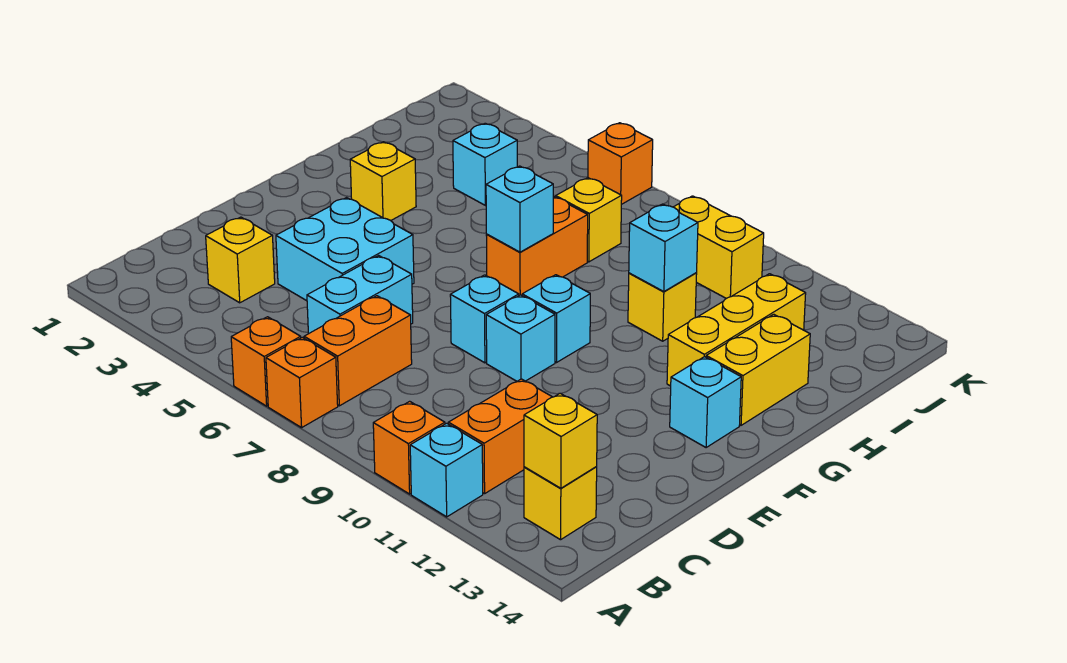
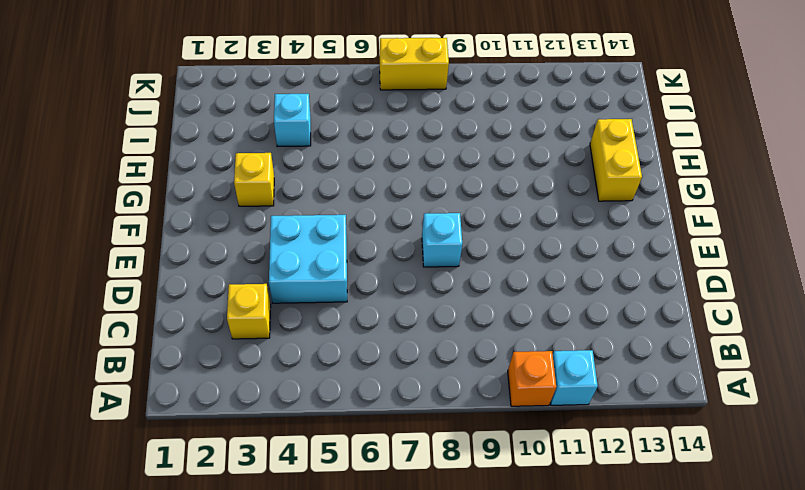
yellow 1x2 brick [380,38,449,90] -> yellow 1x2 brick moved to [674,196,764,299]
none -> orange 1x1 brick [231,317,301,406]
none -> orange 1x1 brick [266,337,338,428]
none -> orange 1x2 brick [304,296,412,406]

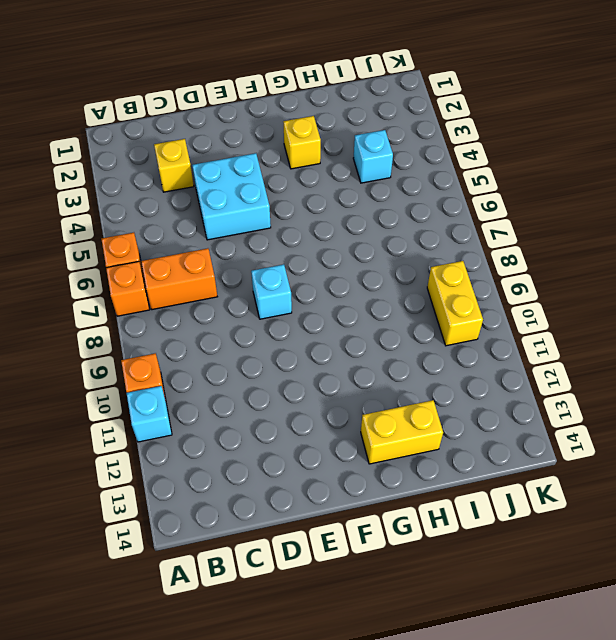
none -> orange 1x2 brick [448,379,552,494]
none -> yellow 1x1 brick [524,467,597,540]
none -> cyan 1x2 brick [307,256,413,334]

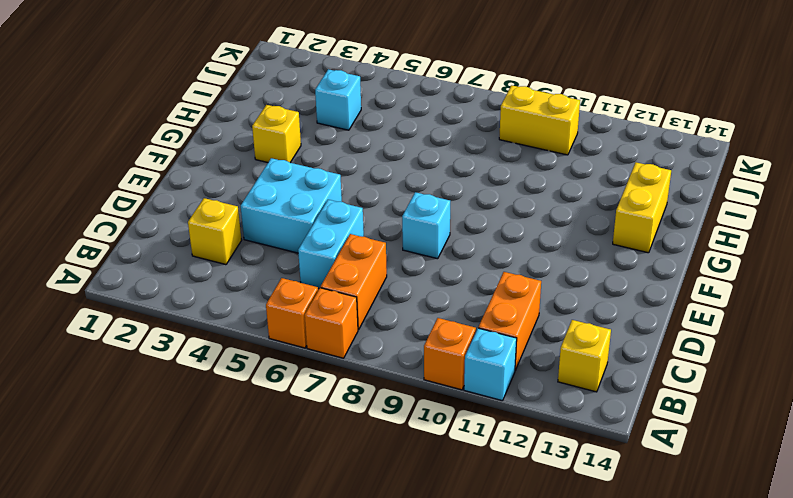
none -> cyan 1x1 brick [486,295,555,381]
none -> cyan 1x1 brick [522,275,590,362]
none -> cyan 1x1 brick [670,357,741,448]

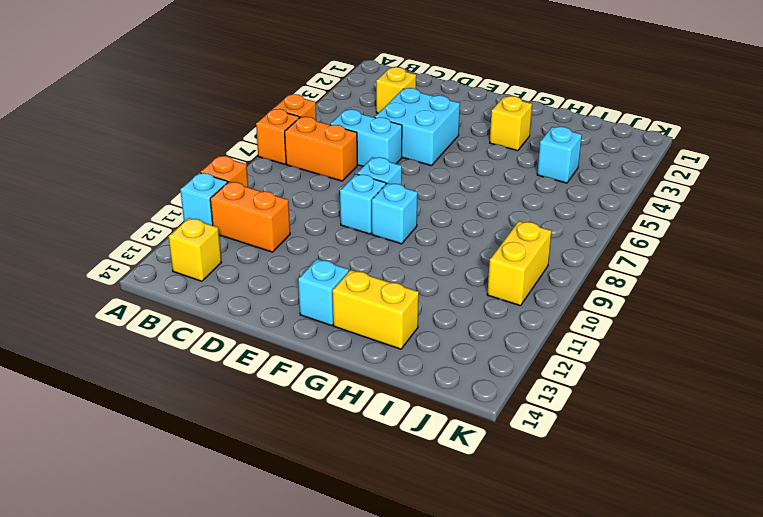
none -> orange 1x2 brick [486,197,588,295]
none -> yellow 1x3 brick [667,274,806,386]
none -> yellow 1x1 brick [628,273,697,341]

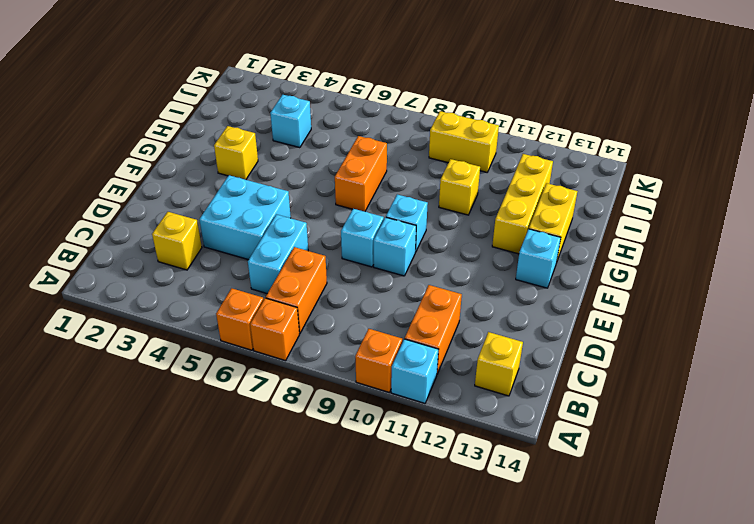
none -> yellow 1x1 brick [556,178,622,262]
none -> orange 1x1 brick [588,123,653,205]
none -> yellow 1x1 brick [524,393,597,488]

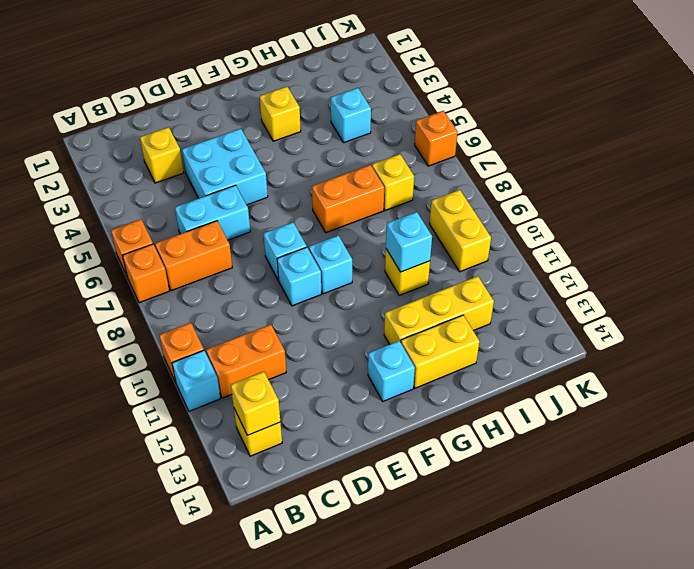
none -> cyan 1x1 brick [486,166,553,252]

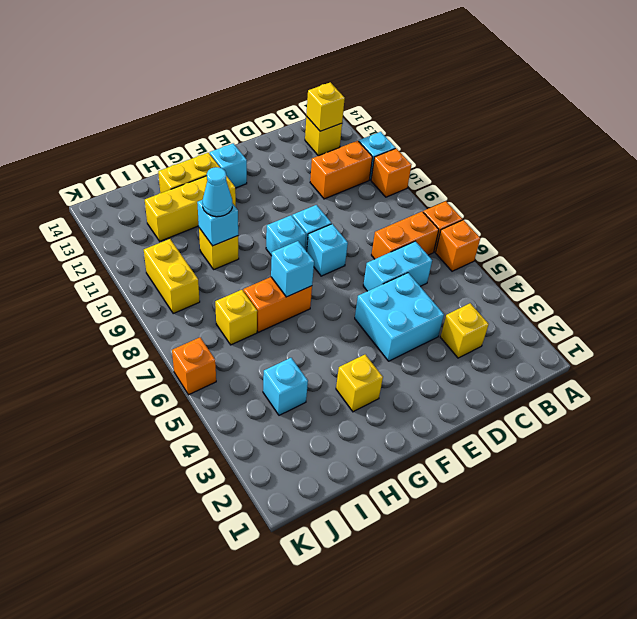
cyan 1x1 cone [203,167,232,217] -> none

